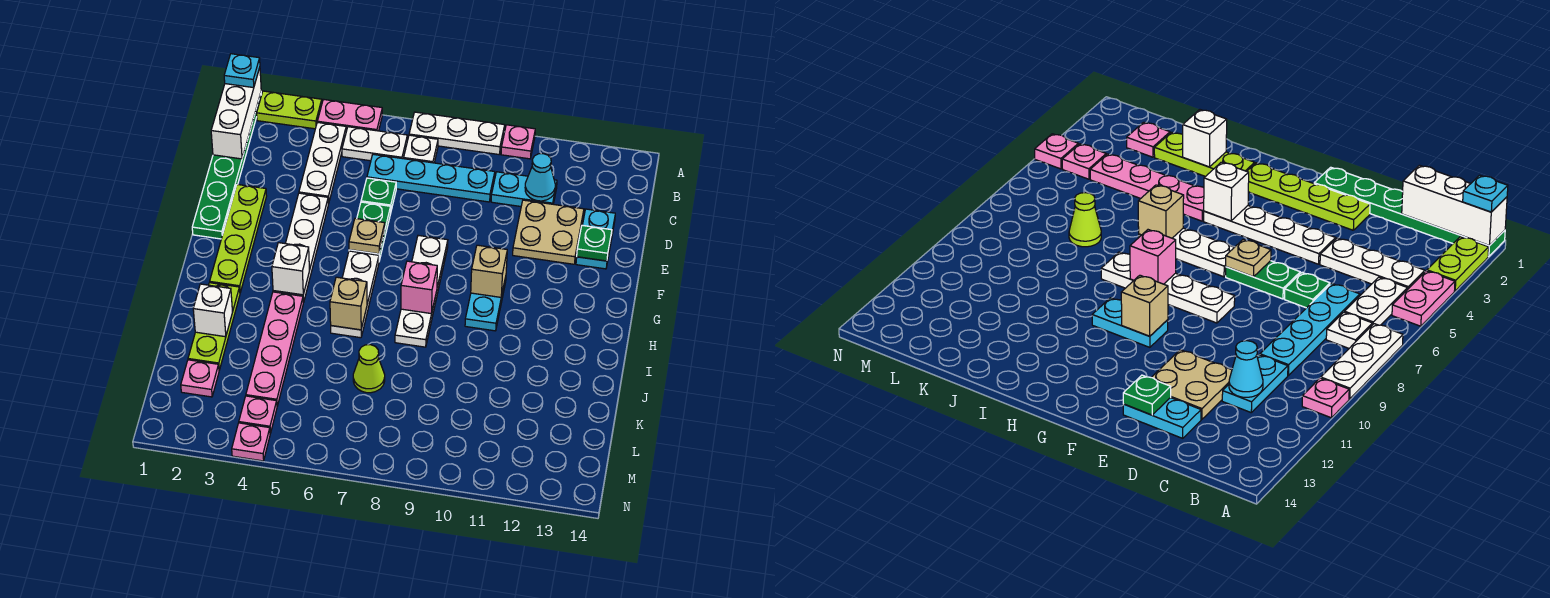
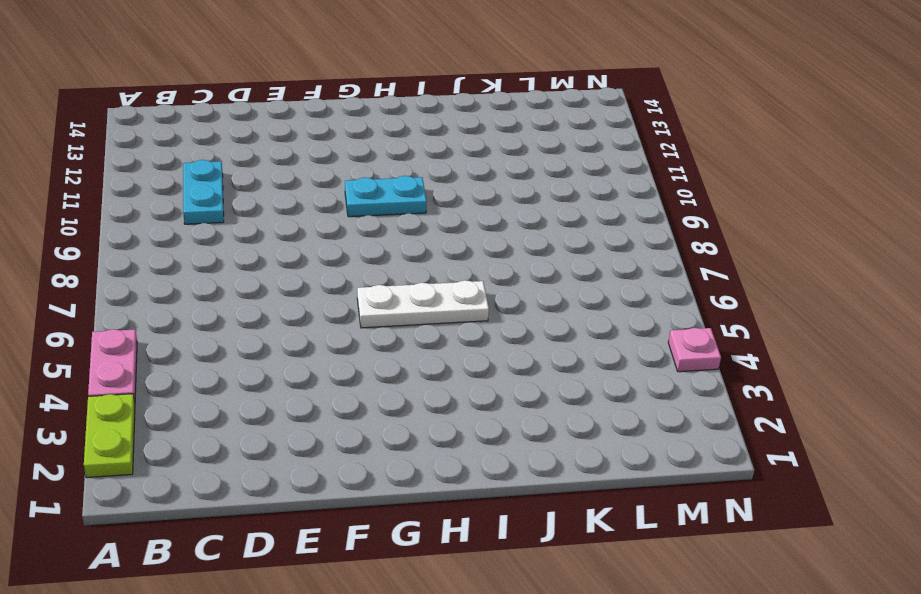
none -> green 1x6 plate [192,93,261,239]
none -> white 1x3 plate [409,112,505,154]
none -> pink 1x1 plate [501,125,535,159]
none -> white 1x3 plate [299,122,346,204]

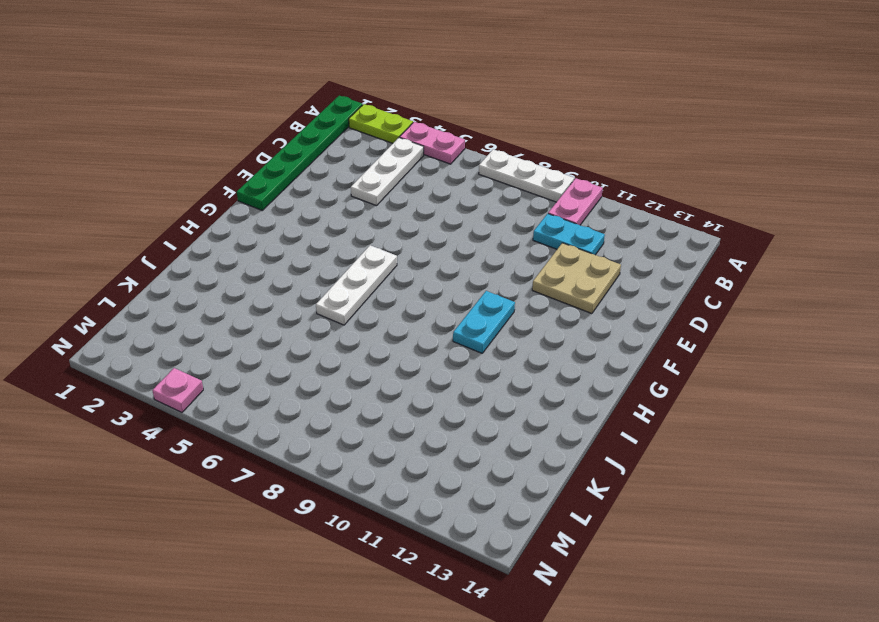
pink 1x2 plate [548,178,603,225] -> pink 1x1 plate [501,125,535,159]
none -> white 1x2 plate [342,127,407,161]
none -> white 1x1 plate [404,135,438,163]
none -> cyan 1x4 plate [367,154,495,202]
none -> green 1x1 plate [361,178,396,210]

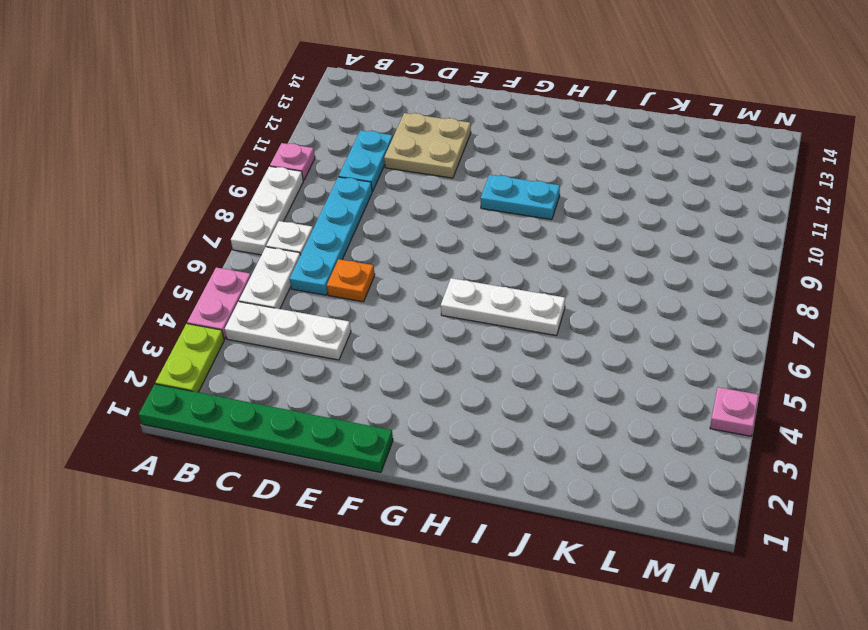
orange 1x1 plate [327,259,375,302] -> green 1x1 plate [361,178,396,210]
none -> cyan 1x2 plate [576,209,615,269]
none -> lime 1x4 plate [210,184,266,292]
none -> white 1x4 plate [273,193,328,302]
none -> green 1x2 plate [349,202,391,261]

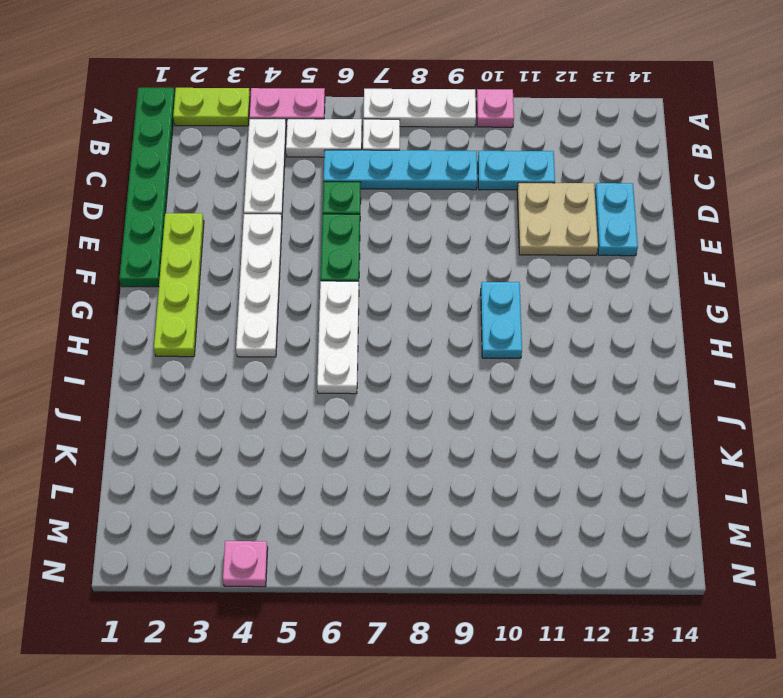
none -> white 1x4 plate [395,235,448,347]
none -> lime 1x3 plate [188,283,240,370]
none -> pink 1x4 plate [246,292,303,406]
none -> lime 1x1 cone [353,345,385,393]

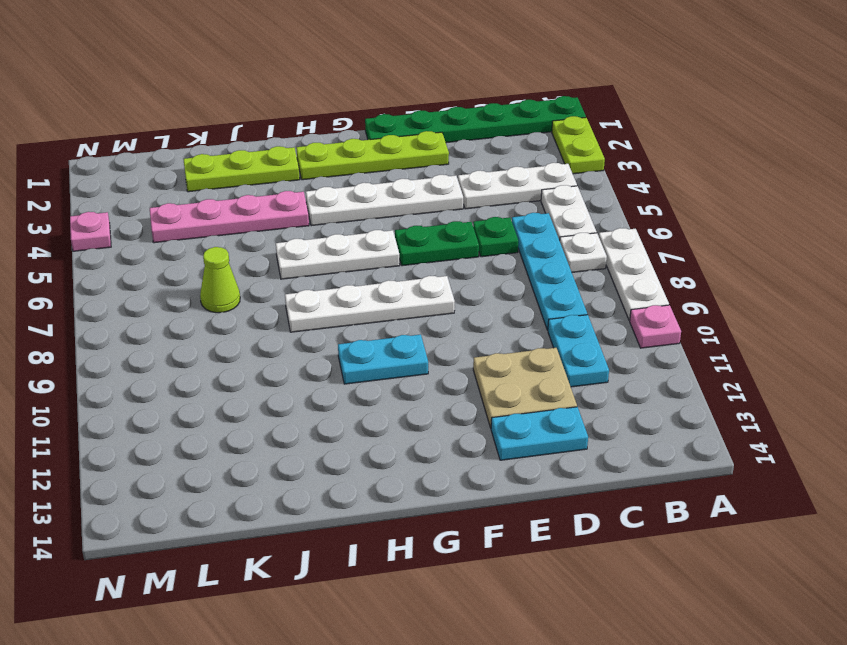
none -> pink 1x2 plate [317,99,382,131]
none -> pink 1x1 plate [181,360,219,397]
none -> pink 1x1 plate [239,396,277,433]
none -> white 1x3 brick [211,68,261,159]

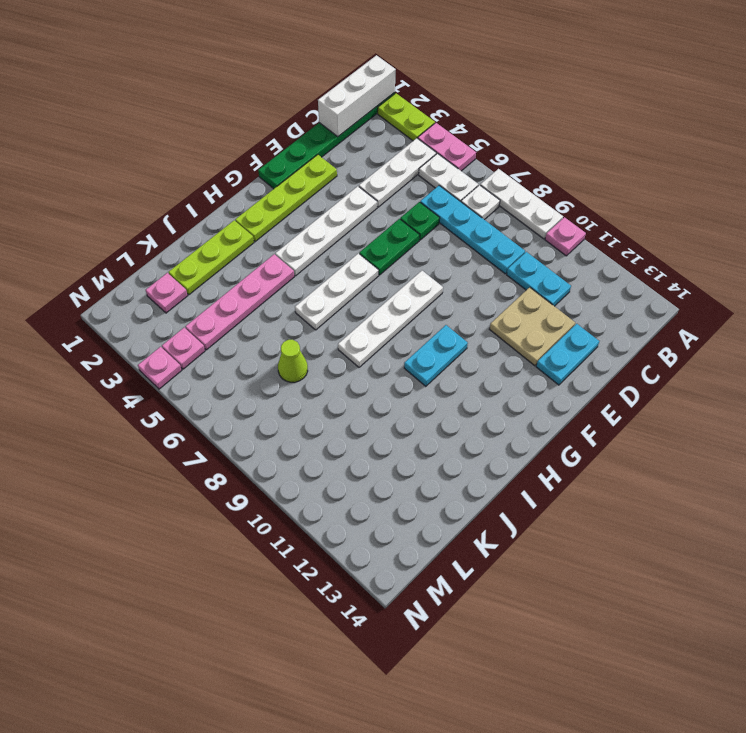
none -> cyan 1x1 cone [525,154,555,201]
none -> green 1x1 plate [577,225,612,261]
none -> tan 1x1 plate [349,218,385,254]
none -> tan 1x1 brick [471,245,507,297]

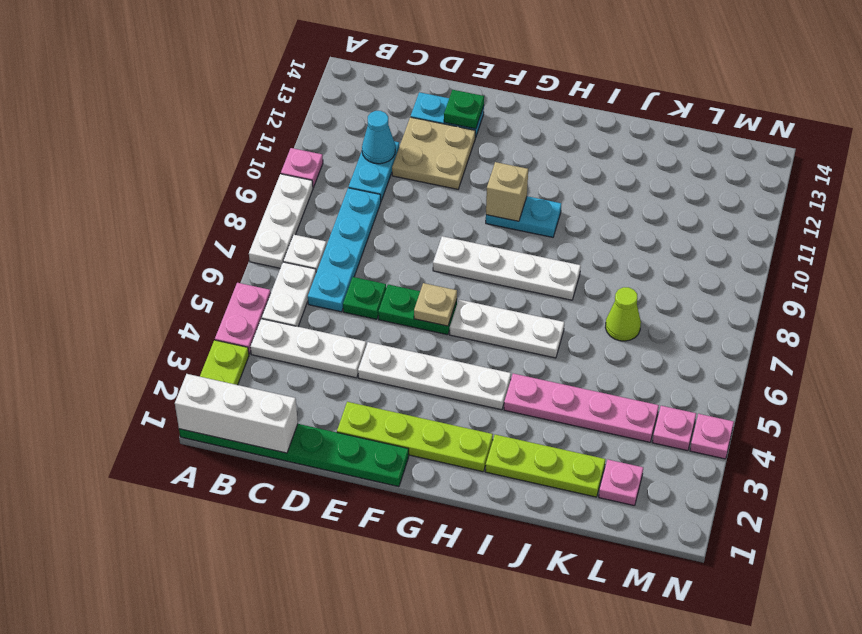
none -> white 1x1 brick [272,243,309,295]
none -> pink 1x1 brick [401,261,437,314]
none -> tan 1x1 brick [330,277,367,330]
none -> white 1x1 brick [193,284,233,337]

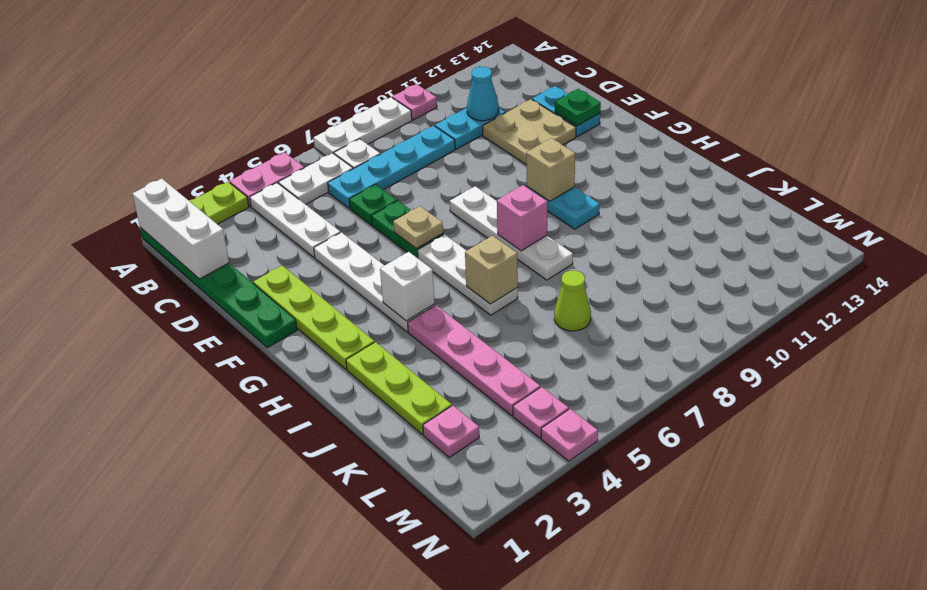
none -> white 1x1 brick [193,284,233,337]
none -> cyan 1x1 plate [224,54,260,88]

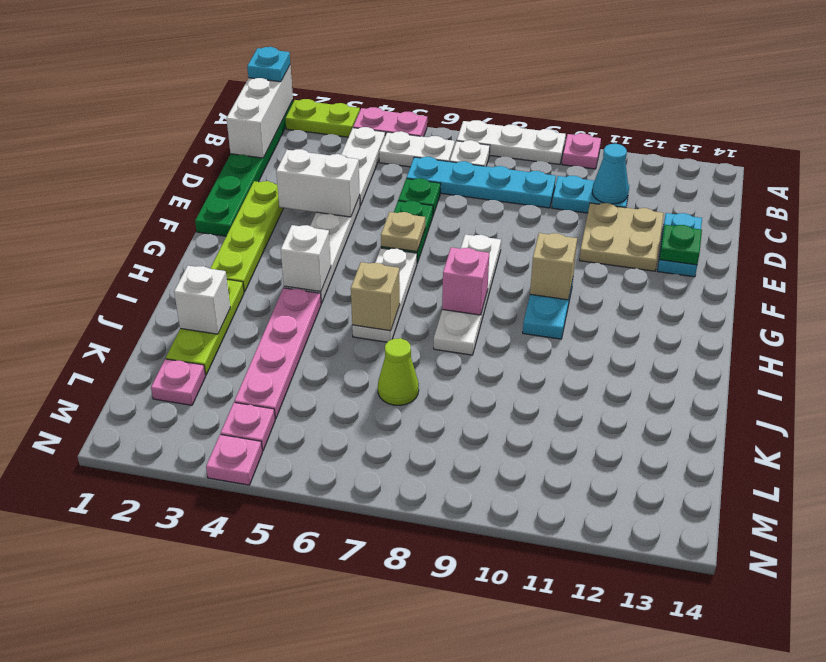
white 1x2 brick [276,149,360,217] -> none

